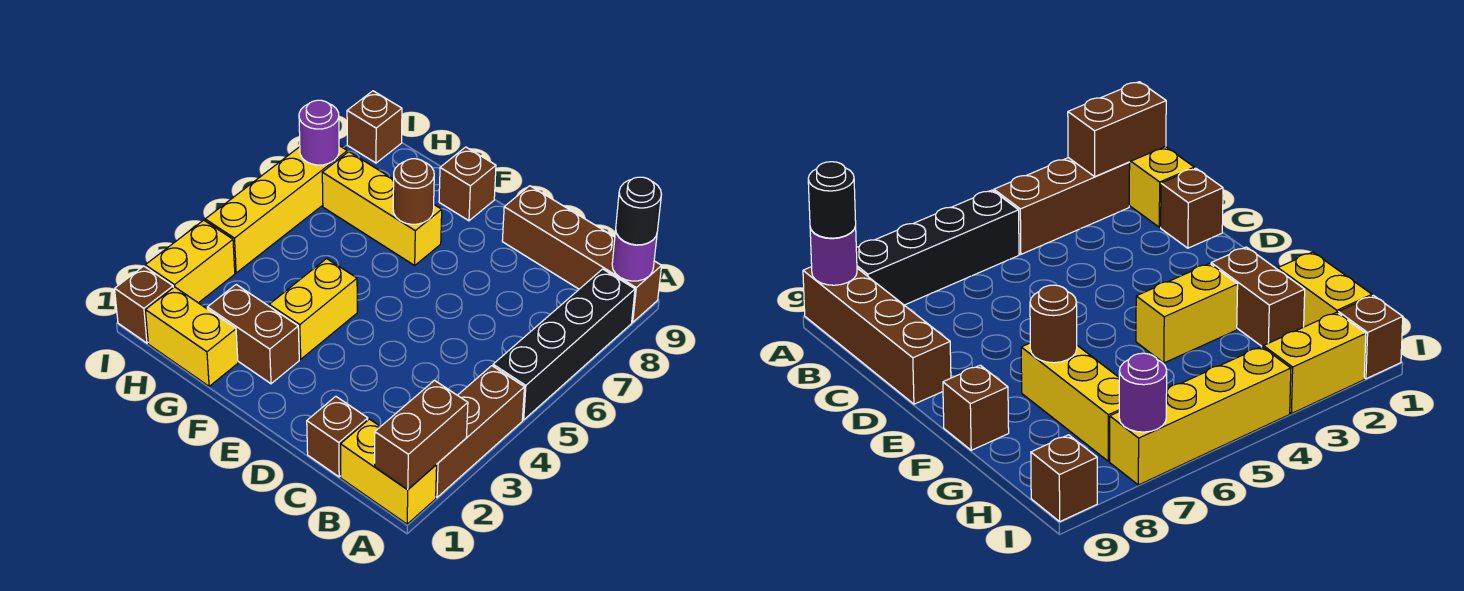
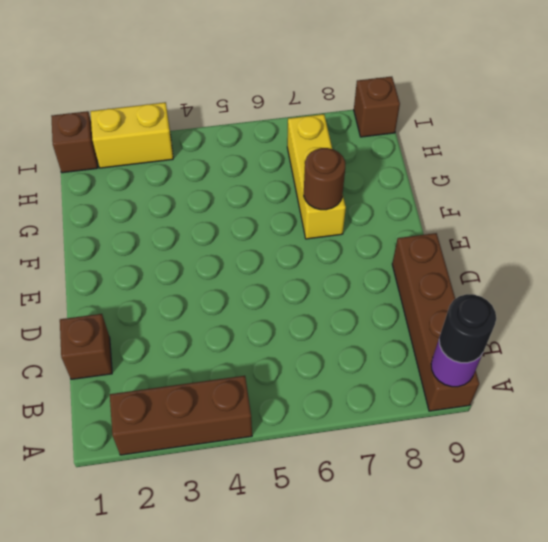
none -> yellow 1x2 brick [340,419,437,524]
none -> black 1x4 brick [493,269,635,420]
none -> brown 1x2 brick [207,285,299,384]

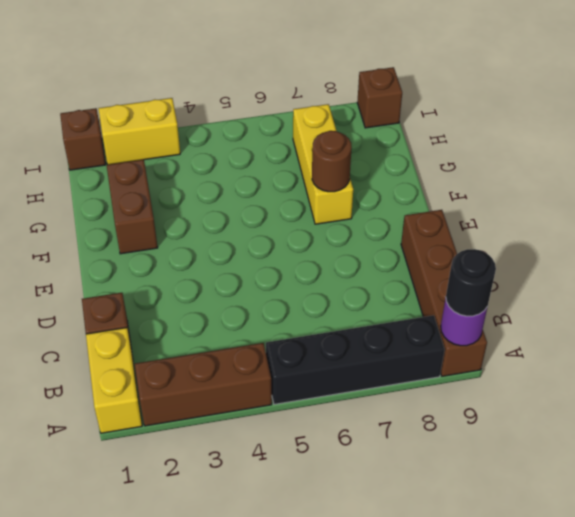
none -> yellow 1x2 brick [269,258,357,359]
none -> brown 1x1 brick [439,147,496,221]
none -> yellow 1x2 brick [146,287,238,386]

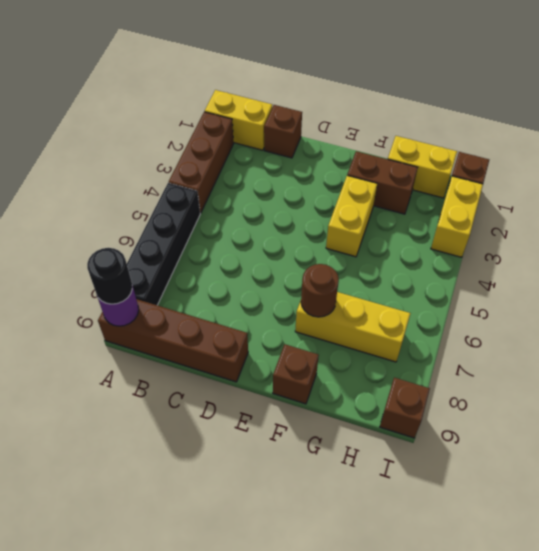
none -> yellow 1x4 brick [205,146,347,273]
none -> brown 1x2 brick [375,381,468,490]
none -> purple 1x1 round brick [299,100,339,165]

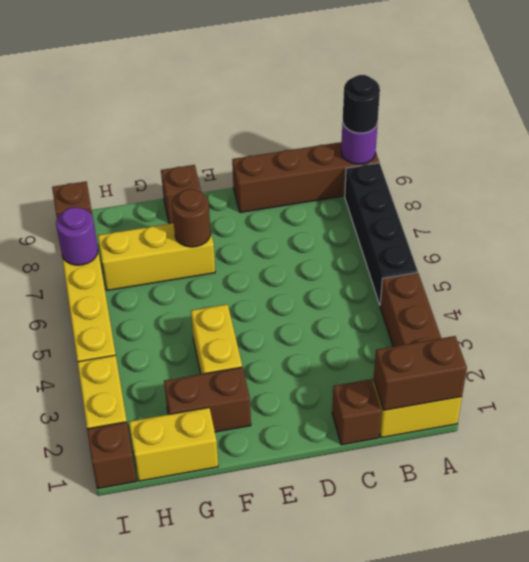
brown 1x2 brick [373,336,467,410] -> brown 1x2 brick turned to [375,381,468,490]

